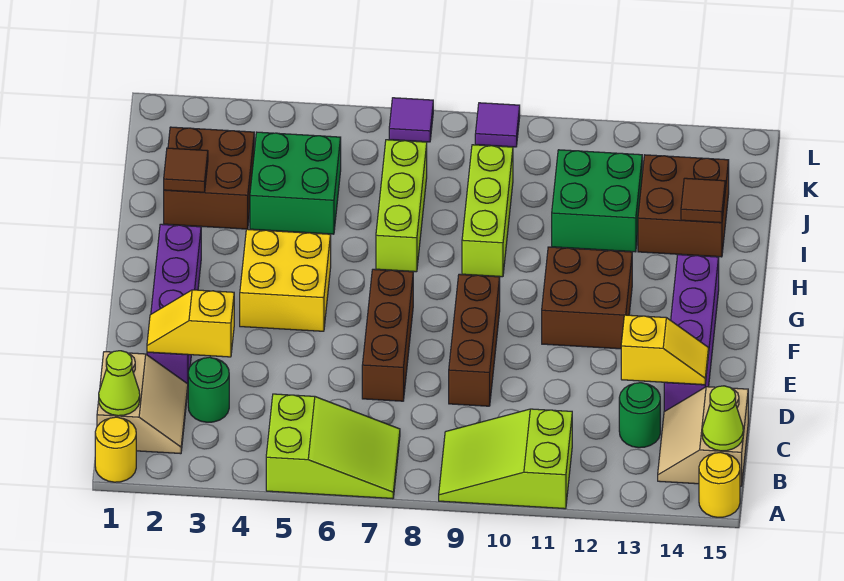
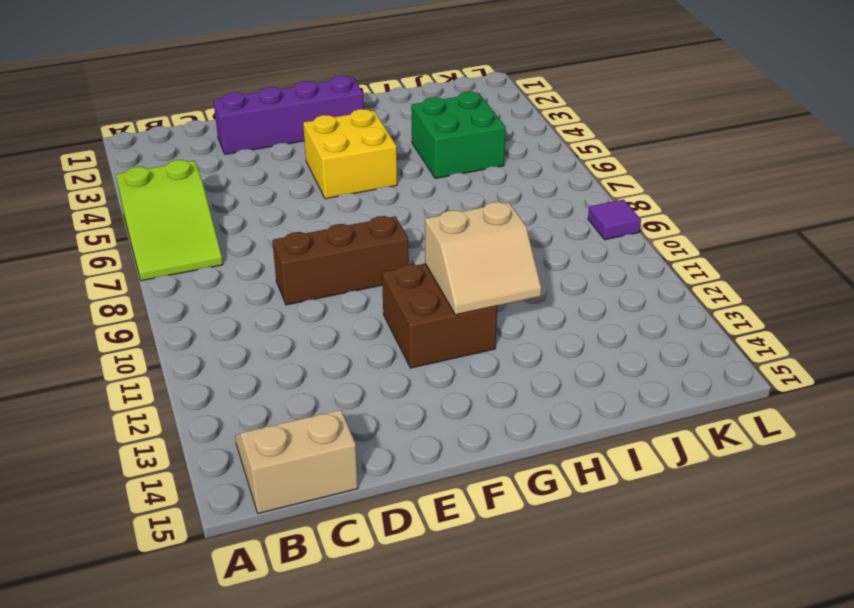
tan 2x2 slope [425,202,542,315] -> tan 2x2 slope moved to [97,352,188,454]
none -> yellow 1x1 round brick [95,417,136,482]
none -> lime 2x3 slope [439,409,572,509]
none -> yellow 1x1 round brick [699,452,740,517]

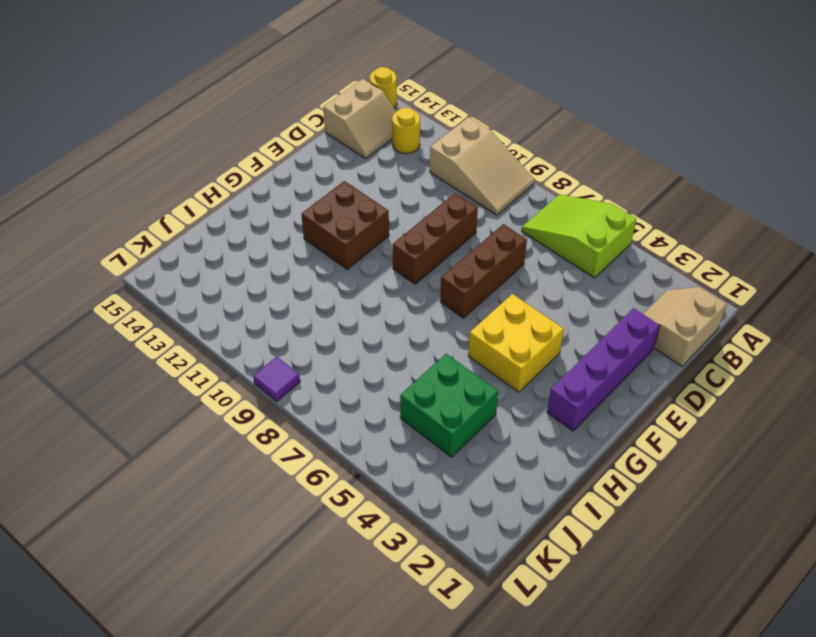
tan 2x3 slope [430,117,534,215] -> lime 2x3 slope [439,409,572,509]
yellow 1x1 round brick [392,108,420,153] -> yellow 1x1 round brick moved to [95,417,136,482]
none -> green 1x1 round brick [188,357,229,422]
none -> green 1x1 round brick [619,383,660,448]
none -> purple 1x4 brick [664,255,719,411]

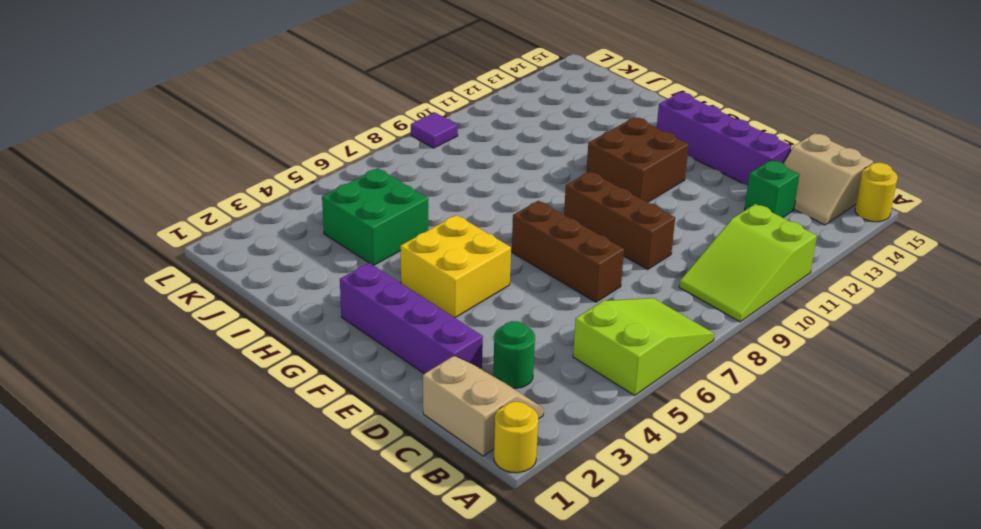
green 1x1 brick [744,160,800,218] -> green 1x1 round brick [619,383,660,448]
none -> lime 1x3 brick [376,140,427,272]
none -> lime 1x3 brick [462,145,513,277]
none -> brown 2x2 brick [164,127,254,229]

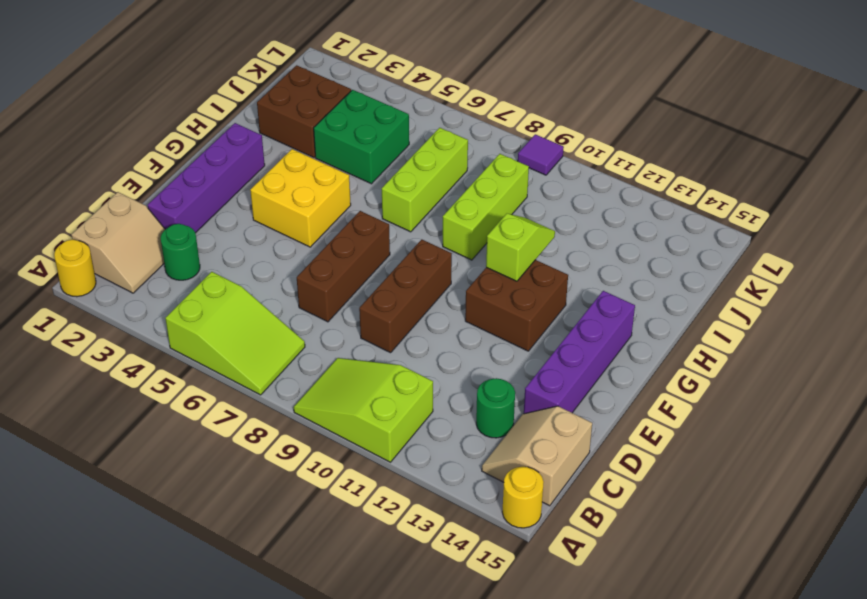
lime 1x2 slope [486,214,555,281] -> none
none -> green 2x2 brick [552,150,642,252]
none -> brown 2x2 brick [638,155,729,257]
none -> purple 1x1 tile [389,98,433,142]

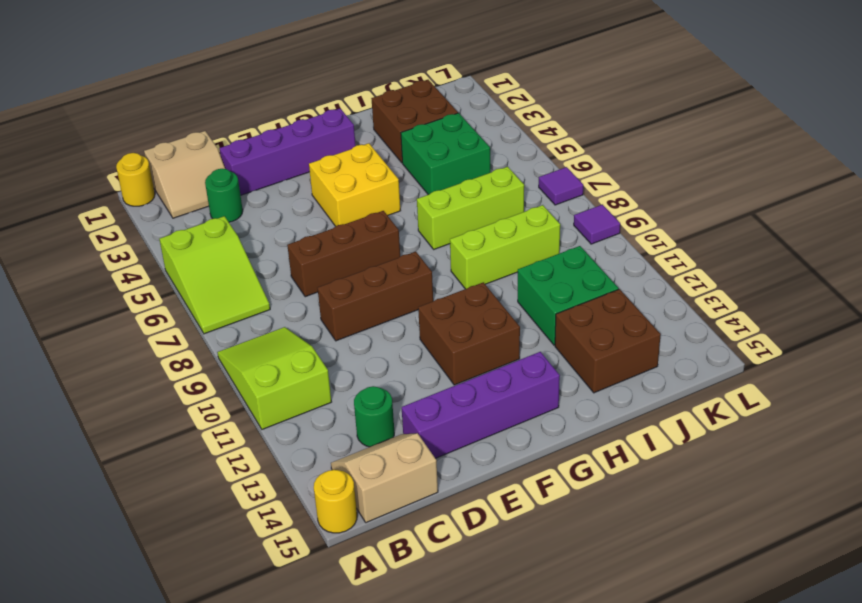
none -> lime 1x1 cone [99,351,140,416]
none -> lime 1x1 cone [702,386,743,451]
none -> yellow 1x2 slope [147,290,234,357]

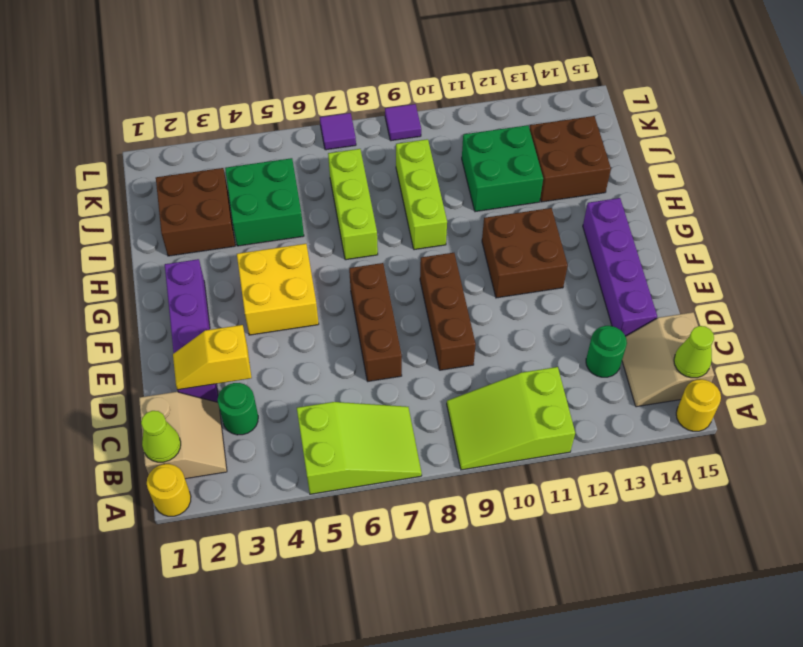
none -> yellow 1x2 slope [621,315,709,385]
none -> brown 1x1 tile [164,148,208,192]
none -> brown 1x1 tile [681,178,725,223]

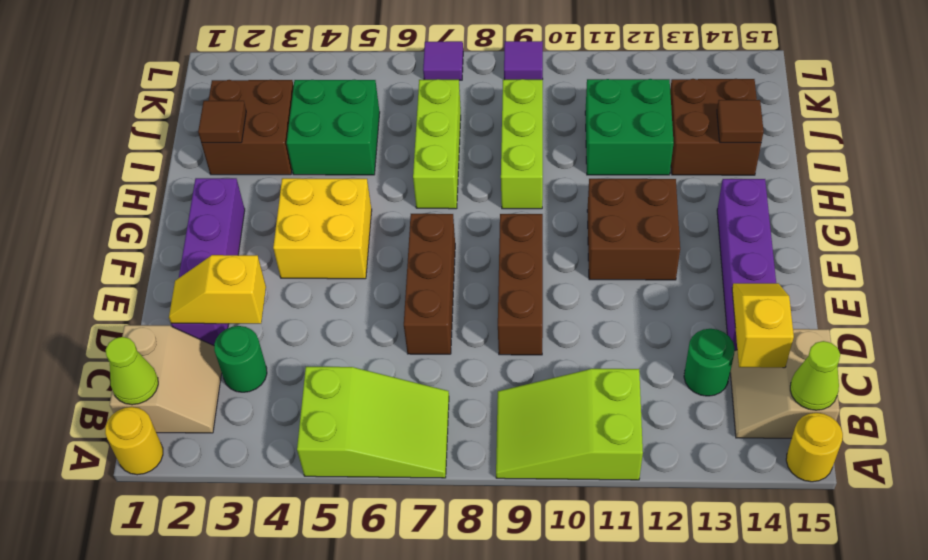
yellow 1x2 slope [732,283,794,368] -> yellow 1x2 slope turned to [621,315,709,385]

